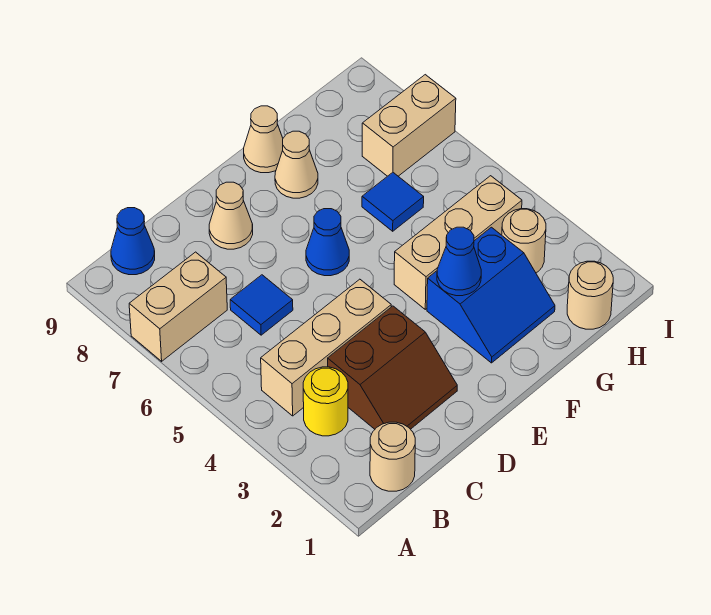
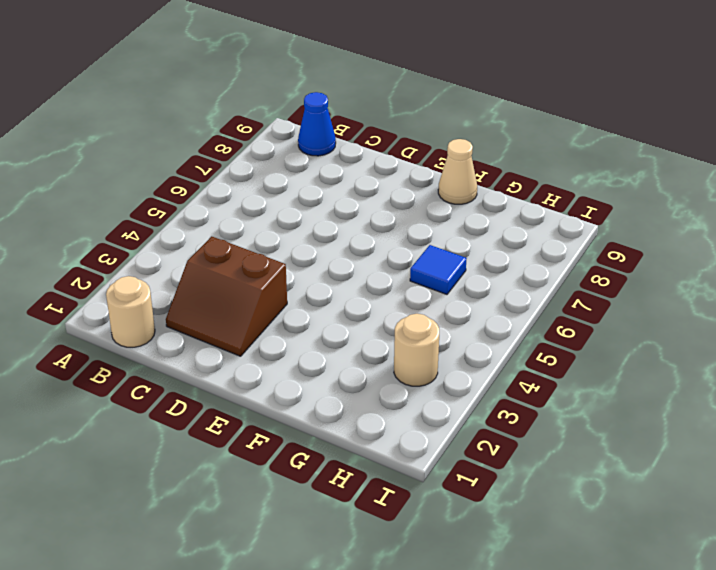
none -> tan 1x2 brick [129,252,227,361]
none -> yellow 1x1 round brick [303,367,348,436]
none -> tan 1x3 brick [261,279,391,416]

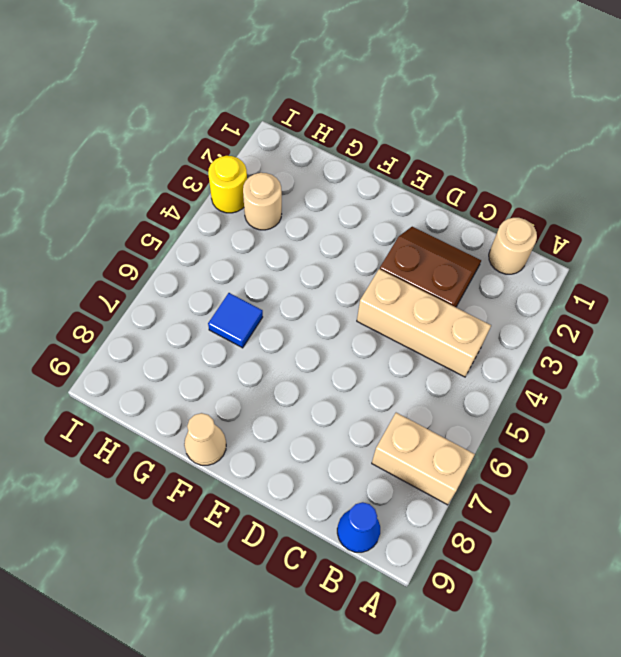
yellow 1x1 round brick [208,156,247,213] -> yellow 1x1 round brick moved to [303,367,348,436]
none -> blue 1x1 tile [230,275,293,335]
none -> tan 1x1 cone [209,182,253,249]
none -> blue 1x1 cone [306,209,349,276]

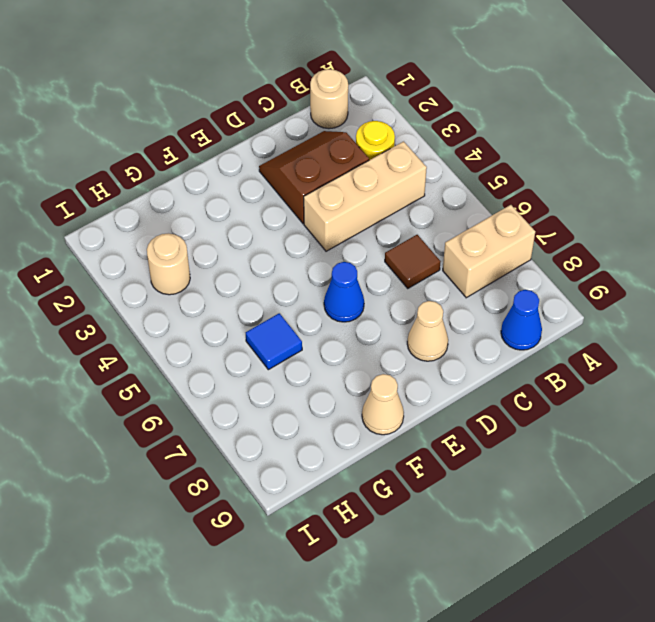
brown 1x1 tile [385,235,441,288] -> blue 1x1 tile [230,275,293,335]
none -> blue 2x2 slope [427,227,555,363]
none -> tan 1x3 brick [394,176,522,309]
none -> tan 1x1 cone [275,131,318,198]

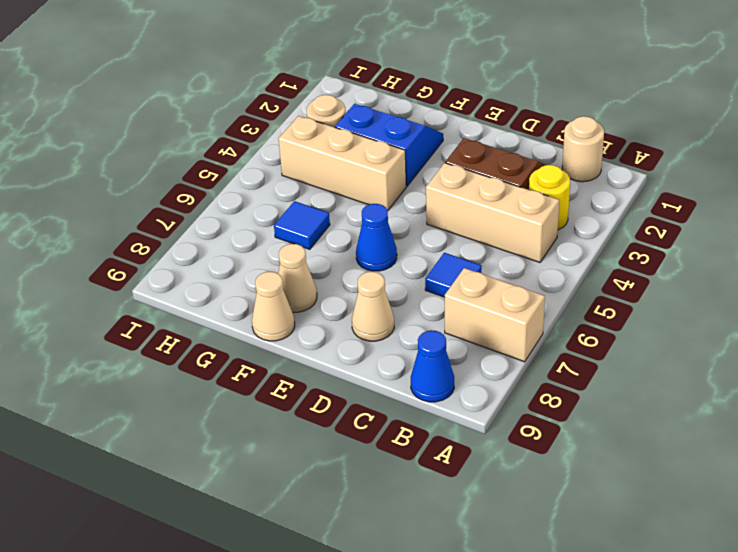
none -> tan 1x1 round brick [567,261,613,329]
none -> tan 1x2 brick [362,75,456,176]
none -> blue 1x1 cone [437,227,481,296]

